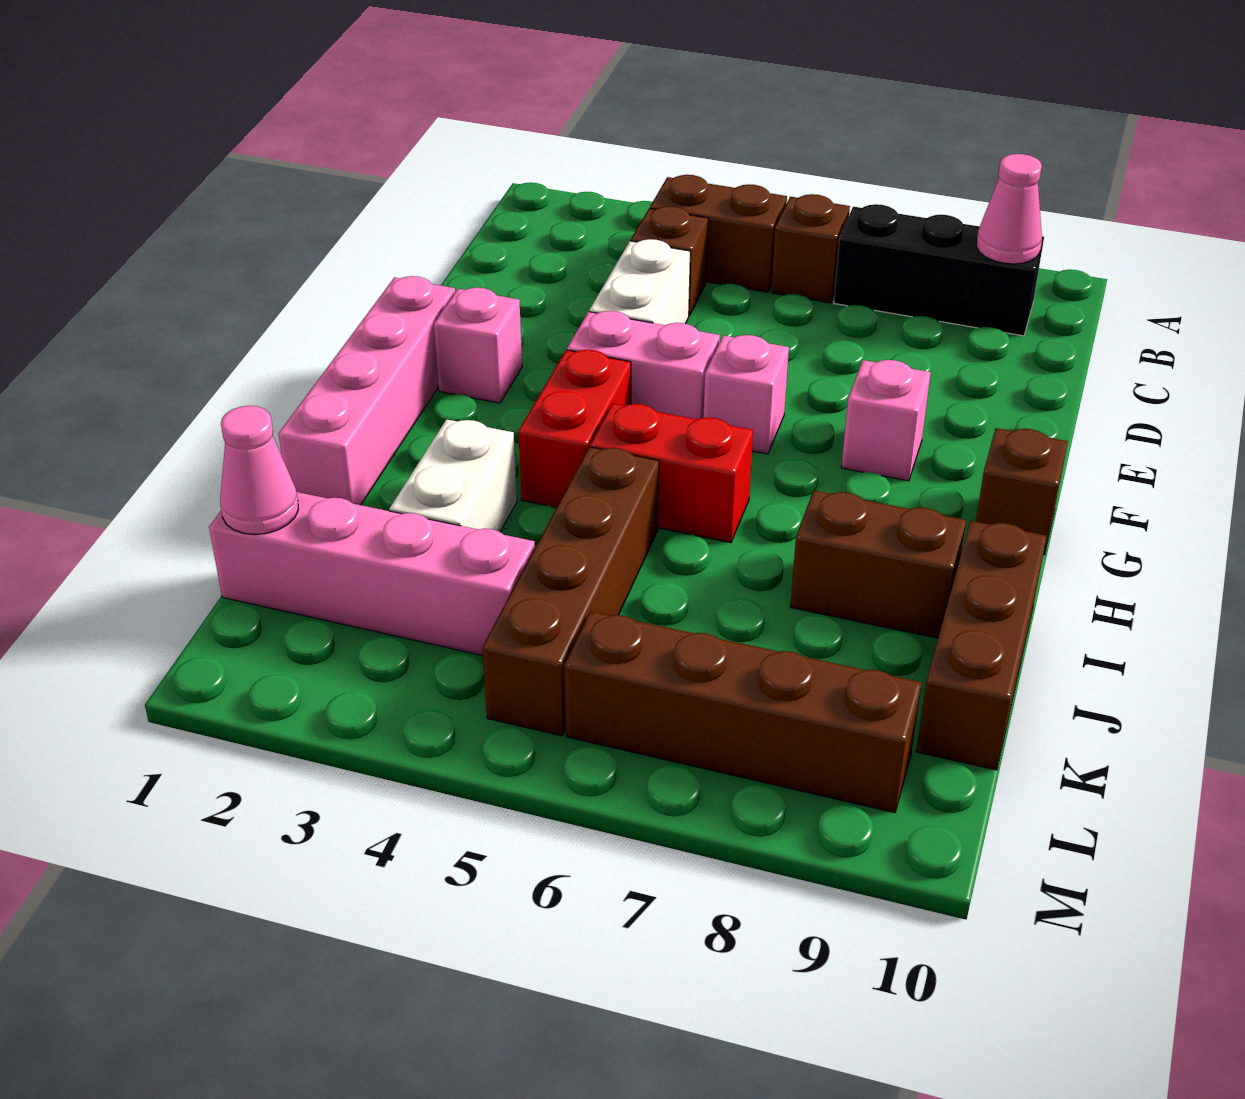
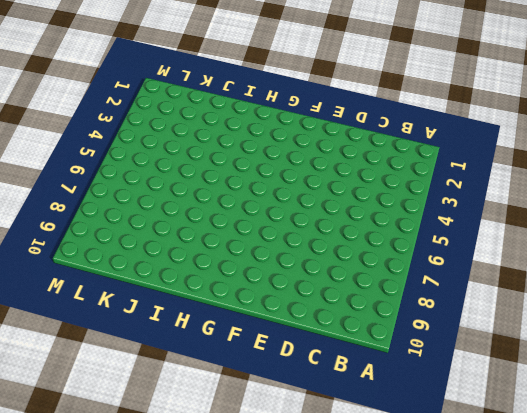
none -> brown 1x2 brick [650,175,787,292]
none -> brown 1x1 brick [771,194,850,303]
none -> black 1x3 brick [834,204,1044,336]

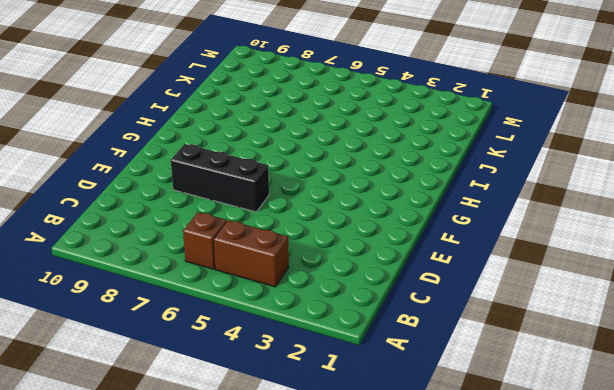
black 1x3 brick [171,144,269,212] -> black 1x3 brick moved to [834,204,1044,336]
none -> brown 1x1 brick [631,206,708,316]
none -> white 1x2 brick [589,239,690,325]
none -> pink 1x4 brick [278,276,455,505]

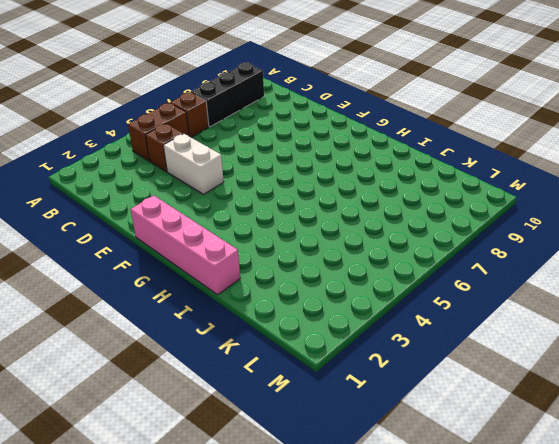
none -> pink 1x1 brick [434,288,522,403]
none -> pink 1x2 brick [567,311,720,419]
none -> pink 1x1 brick [703,335,789,454]

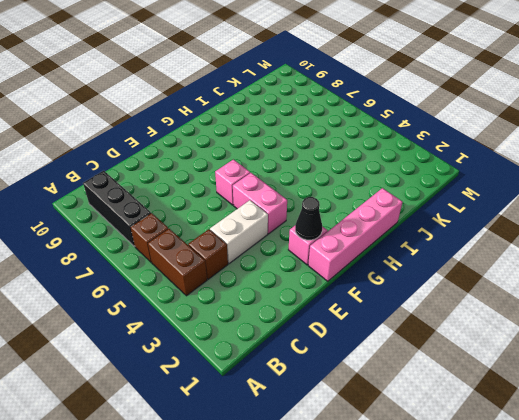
black 1x1 cone [295,197,322,240] -> none
none -> pink 1x1 brick [841,360,931,481]
none -> red 1x2 brick [518,350,631,507]
none -> brown 1x1 brick [976,428,1068,555]

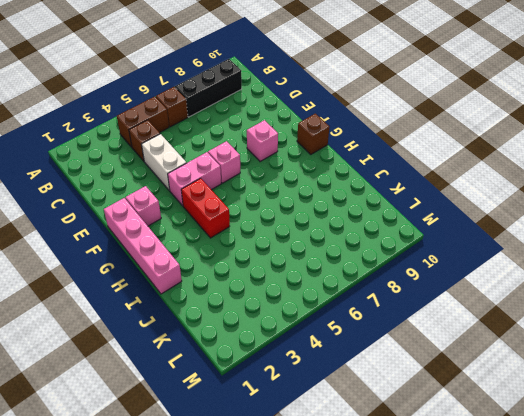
none -> red 1x2 brick [590,404,753,543]
none -> white 1x2 brick [389,419,517,532]
none -> brown 1x4 brick [482,447,659,736]

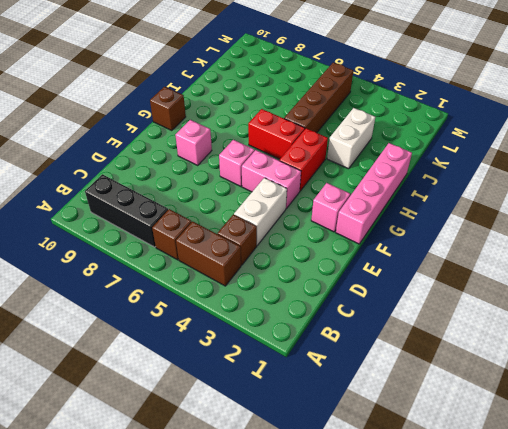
none -> brown 1x2 brick [790,490,966,638]
none -> brown 1x3 brick [916,521,1047,770]
none -> pink 1x4 brick [209,492,535,655]

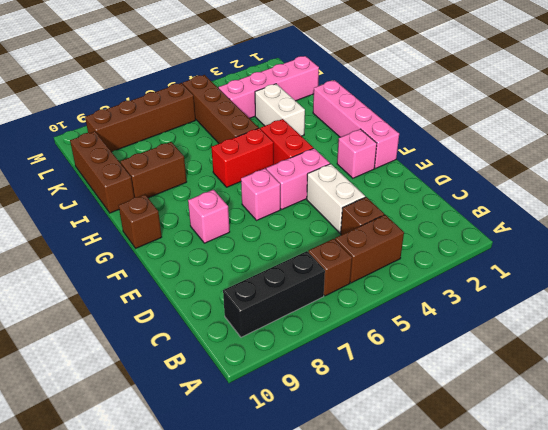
none -> pink 1x1 cone [977,154,1042,264]
none -> pink 1x1 cone [220,406,298,535]

